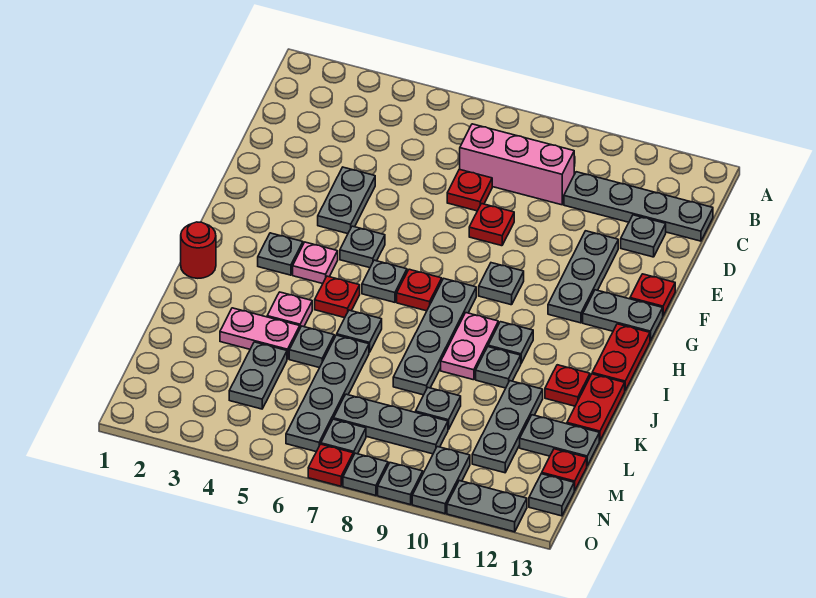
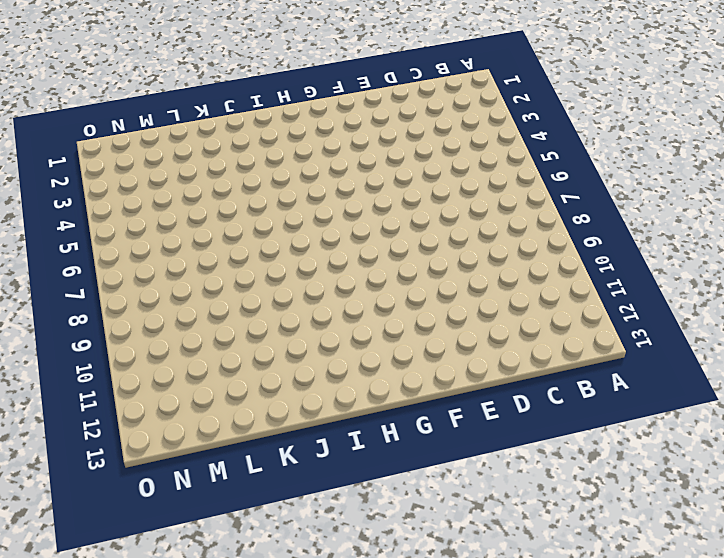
none -> pink 1x3 brick [460,124,574,205]
none -> grey 1x4 plate [564,172,713,241]
none -> red 1x1 plate [447,169,492,211]
none -> grey 1x1 plate [621,215,666,257]

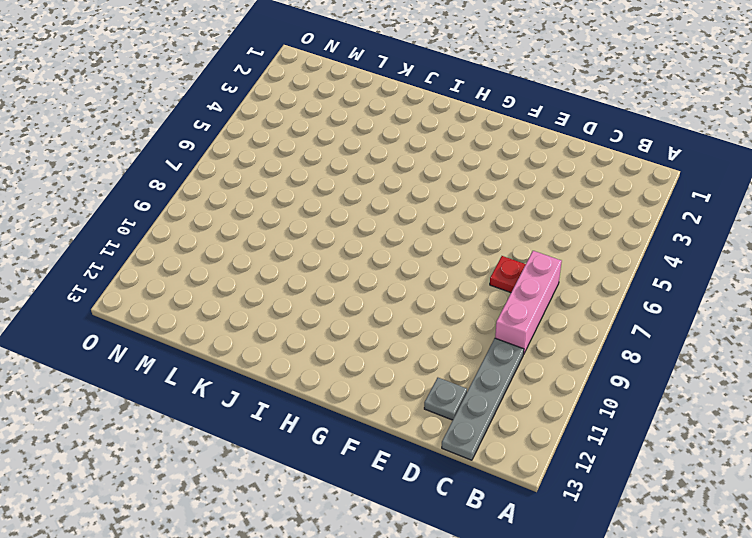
none -> grey 1x2 plate [318,167,375,234]
none -> red 1x1 plate [469,204,514,246]
none -> grey 1x3 plate [548,231,618,323]
none -> red 1x1 plate [630,274,675,315]

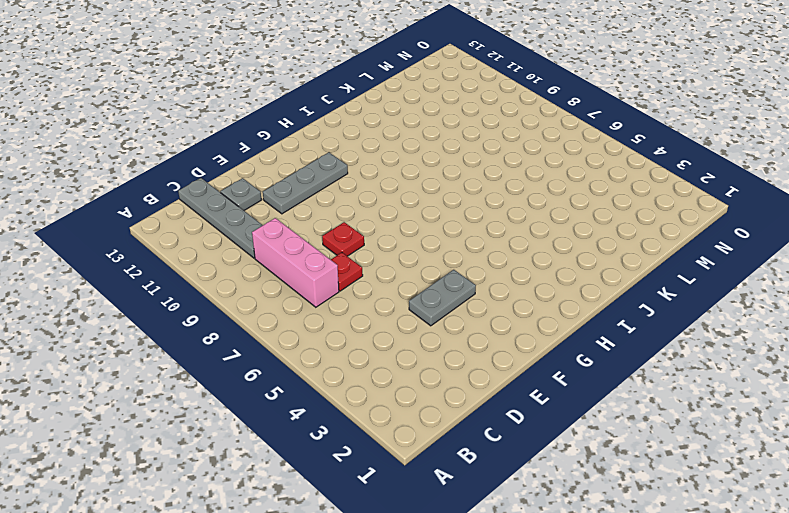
none -> red 1x1 plate [630,274,675,315]
none -> grey 1x1 plate [340,226,385,268]
none -> grey 1x1 plate [479,263,524,305]
none -> grey 1x2 plate [583,290,663,341]

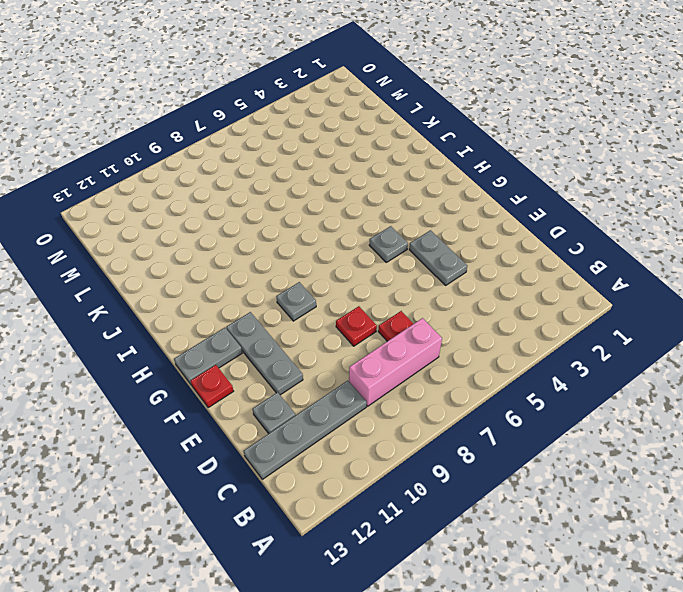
none -> grey 1x1 plate [258,233,303,275]
none -> pink 1x1 plate [293,242,338,284]
none -> grey 1x1 plate [362,260,407,302]
none -> red 1x1 plate [397,269,442,311]

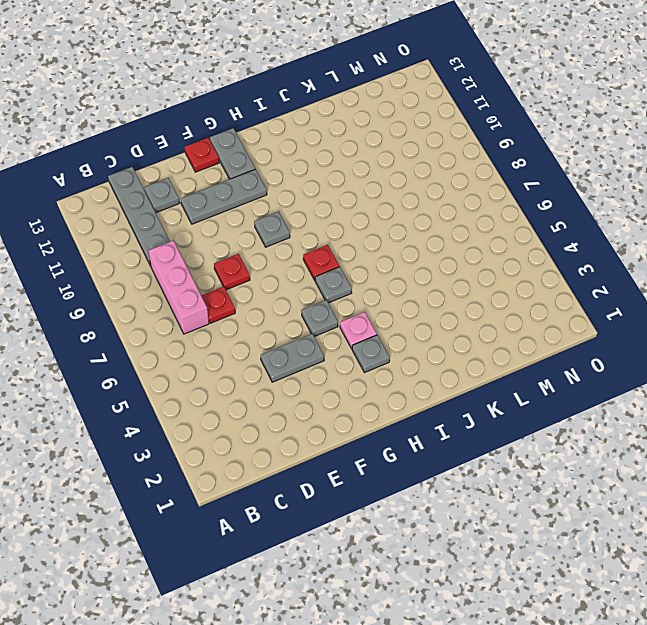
none -> grey 1x4 plate [393,278,476,395]
none -> red 1x2 plate [592,324,650,390]
none -> red 1x1 round brick [181,222,216,278]
none -> red 1x1 plate [315,276,360,318]

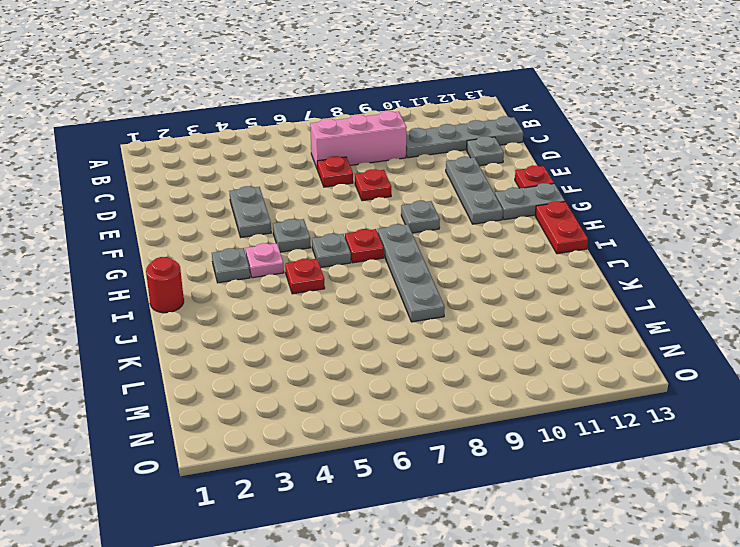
none -> pink 1x2 plate [441,313,498,380]
none -> grey 1x1 plate [488,322,533,363]
none -> pink 1x1 plate [267,292,312,327]
none -> grey 1x1 plate [337,310,382,352]

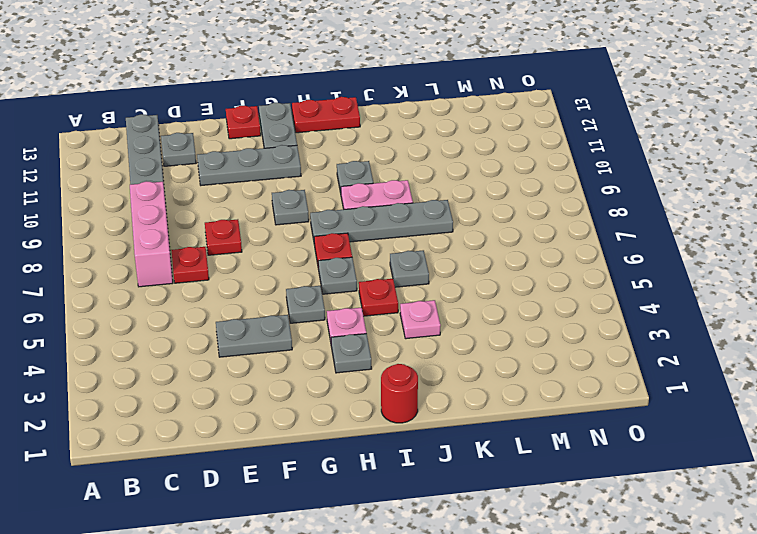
none -> grey 1x1 plate [476,347,521,388]
none -> red 1x1 plate [545,365,590,406]
none -> red 1x2 plate [567,374,625,441]
none -> pink 1x2 plate [220,308,300,359]

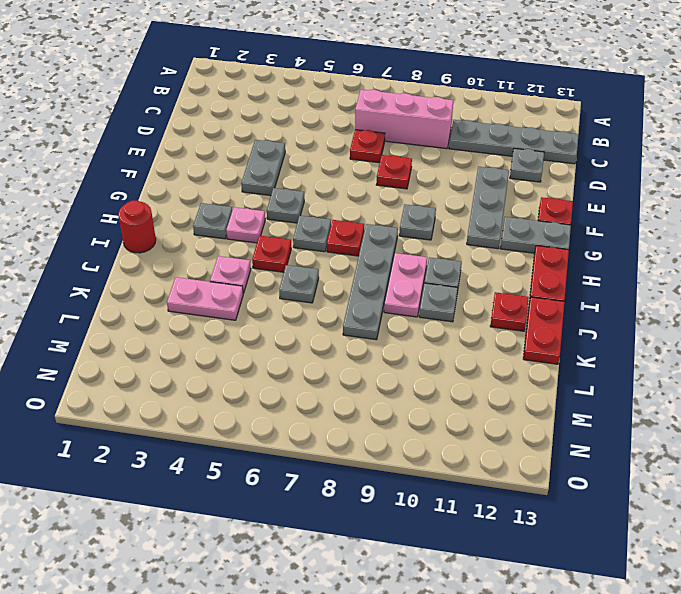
none -> grey 1x1 plate [289,326,334,368]
none -> grey 1x4 plate [286,335,369,452]
none -> grey 1x3 plate [472,381,543,473]
none -> grey 1x2 plate [229,342,287,409]

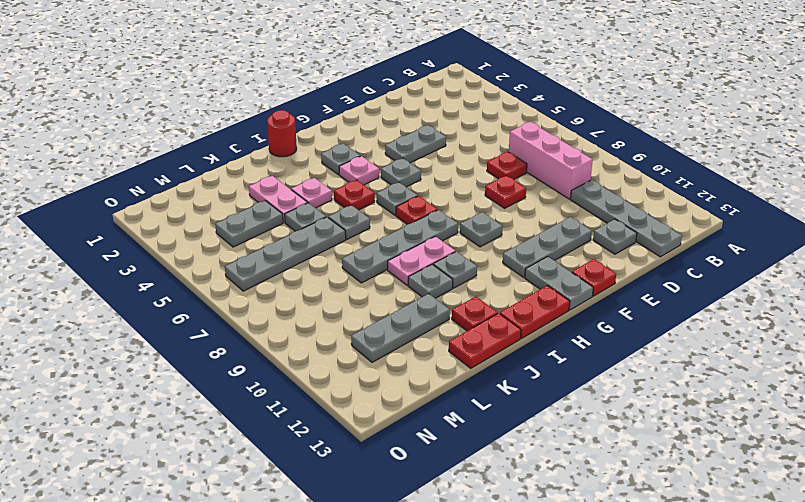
none -> grey 1x1 plate [416,388,461,430]
none -> grey 1x2 plate [520,415,599,466]
none -> grey 1x3 plate [333,394,448,454]
none -> red 1x1 plate [542,449,587,491]

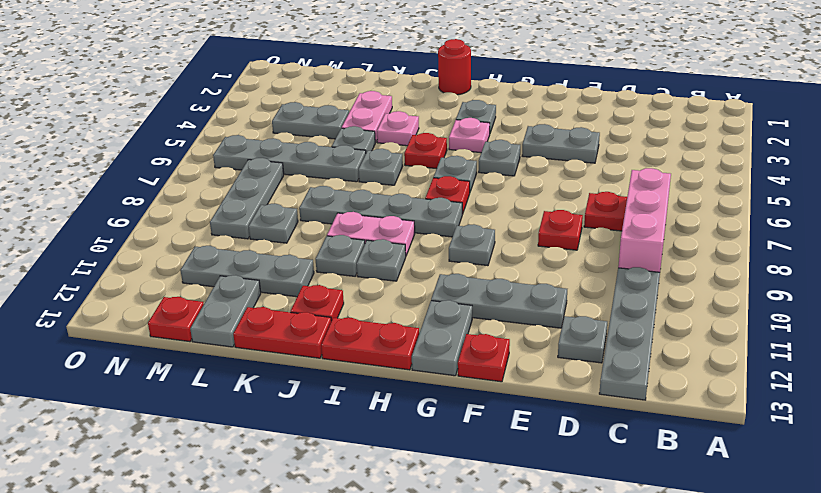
none -> grey 1x1 plate [321,419,366,456]
none -> grey 1x2 plate [412,447,470,514]
none -> grey 1x1 plate [529,474,574,516]
none -> red 1x1 plate [308,444,353,486]

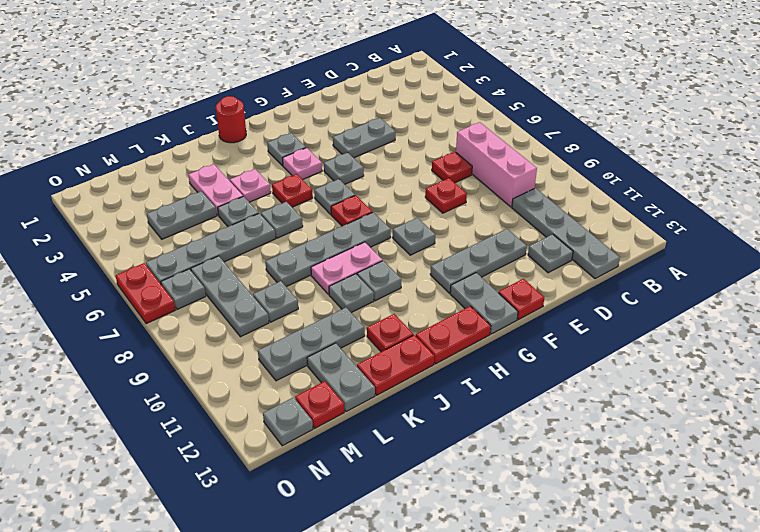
red 1x2 plate [116,263,175,324] -> red 1x1 plate [308,444,353,486]
none -> grey 1x2 plate [412,447,470,514]
none -> grey 1x1 plate [343,453,388,495]
none -> grey 1x1 plate [378,463,423,505]
none -> grey 1x2 plate [447,481,527,532]

